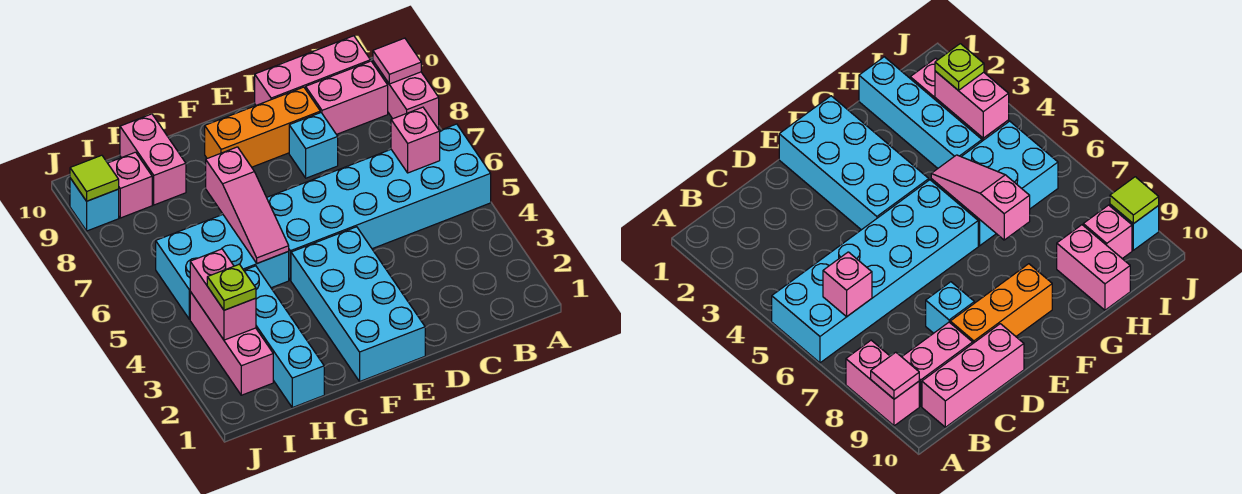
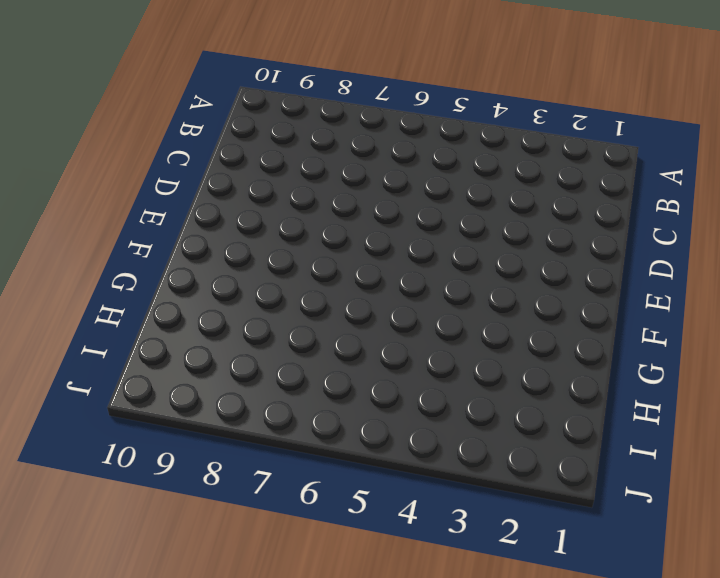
none -> cyan 2x6 brick [267,124,491,280]
none -> pink 1x2 brick [373,61,439,127]
none -> pink 1x2 brick [306,61,388,134]

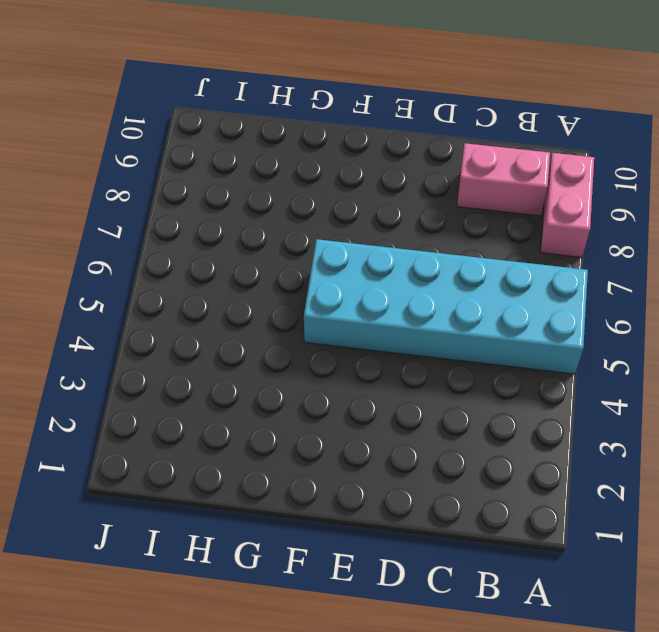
none -> pink 1x3 brick [255,36,370,105]
none -> cyan 1x1 brick [289,113,338,178]
none -> orange 1x3 brick [205,87,320,167]

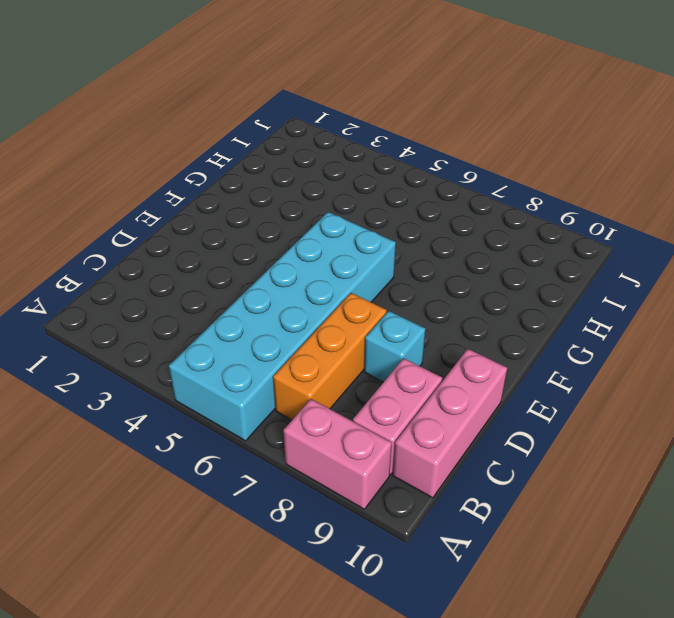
orange 1x3 brick [273,293,387,420] -> orange 1x3 brick moved to [205,87,320,167]
none -> cyan 2x4 brick [291,227,425,381]
none -> cyan 2x3 brick [156,215,289,319]
none -> cyan 1x4 brick [244,266,324,408]

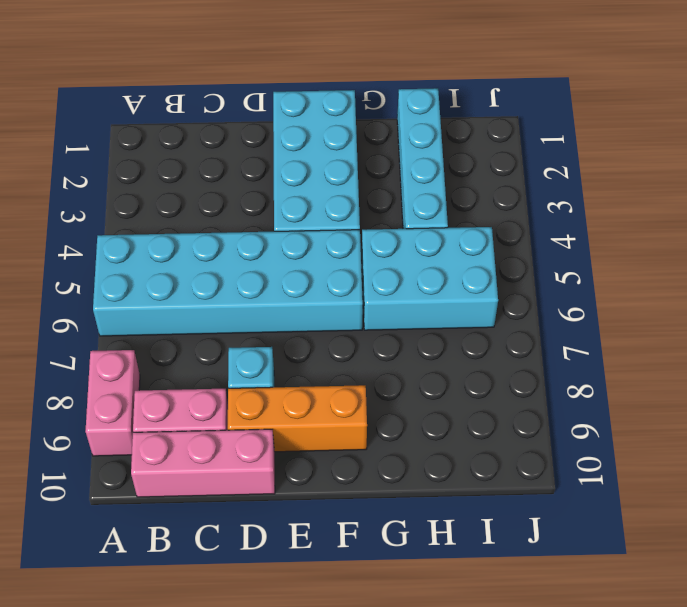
none -> pink 1x2 brick [120,114,186,205]
none -> pink 1x3 brick [190,292,273,395]
none -> pink 1x1 brick [108,152,152,218]

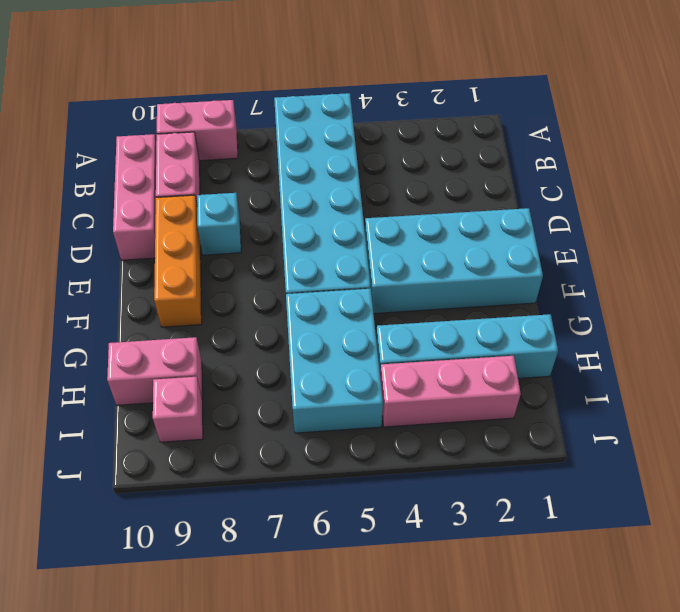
none -> cyan 1x1 brick [70,178,119,231]
none -> pink 1x1 tile [373,38,421,84]
none -> pink 1x1 brick [391,107,440,173]

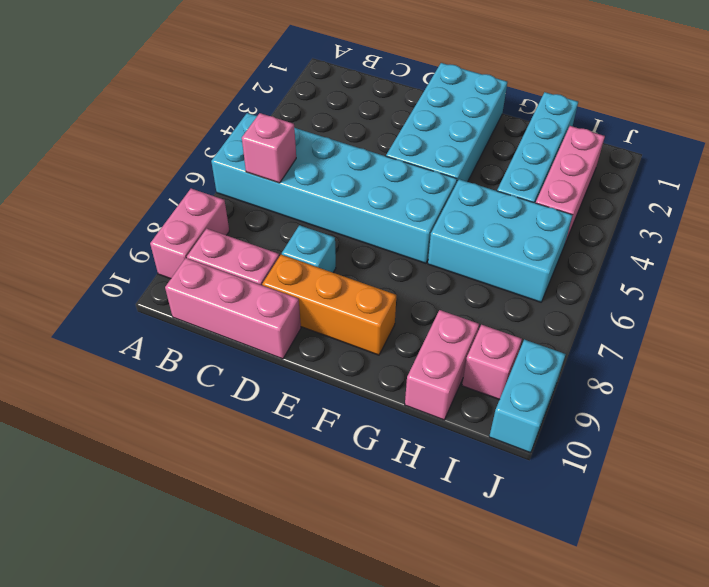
cyan 1x2 brick [489,340,566,453] -> cyan 1x1 brick [70,178,119,231]
none -> pink 1x1 tile [373,38,421,84]
none -> pink 1x3 slope [206,147,289,263]
none -> pink 1x2 brick [190,249,256,340]

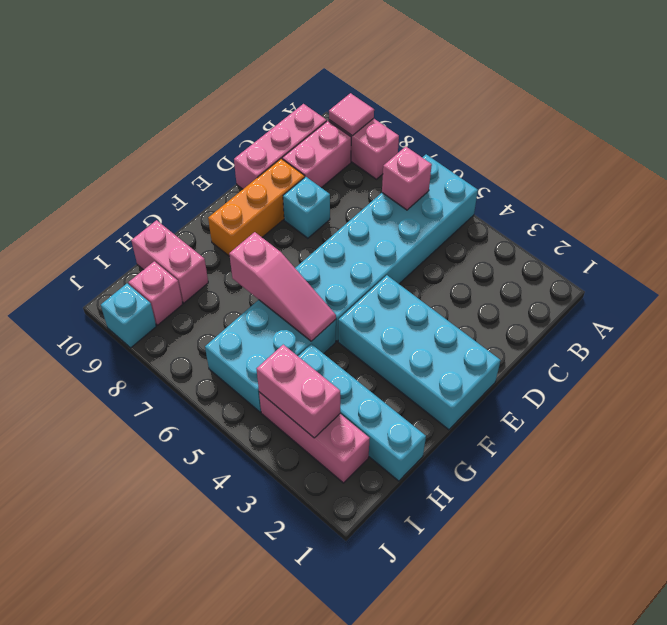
none -> lime 1x1 tile [70,155,119,201]
none -> lime 1x1 plate [207,264,256,310]

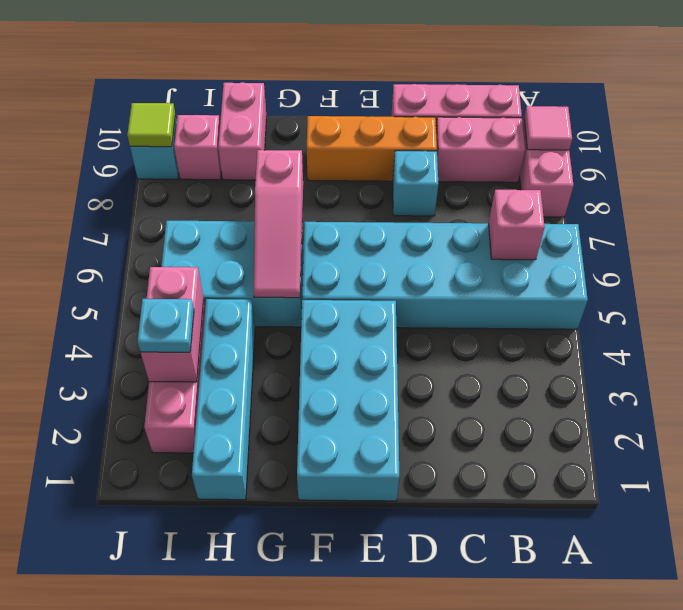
cyan 1x1 plate [137,299,194,352] -> lime 1x1 plate [207,264,256,310]

